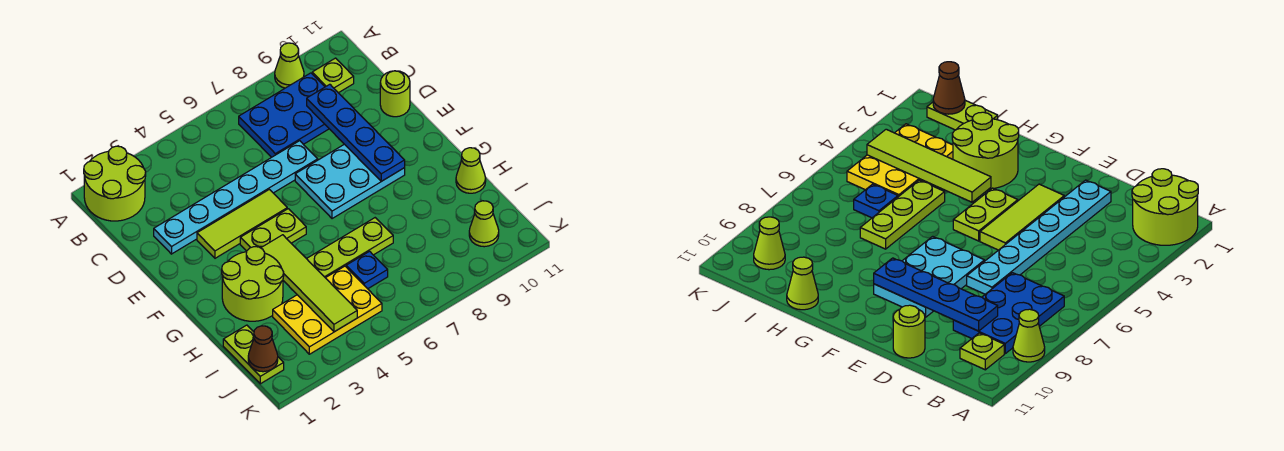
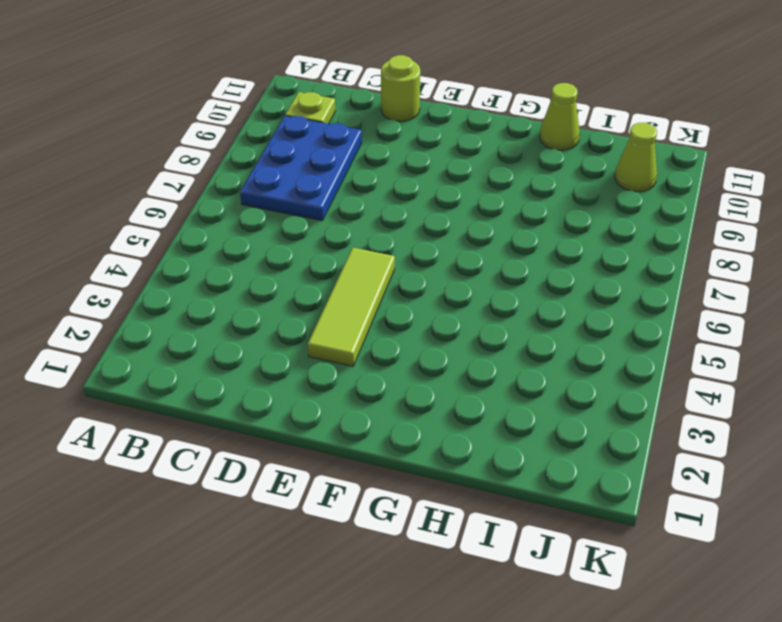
none -> lime 2x2 round brick [84,146,146,221]
none -> lime 1x1 cone [275,43,304,88]
none -> cyan 1x6 plate [154,141,318,254]

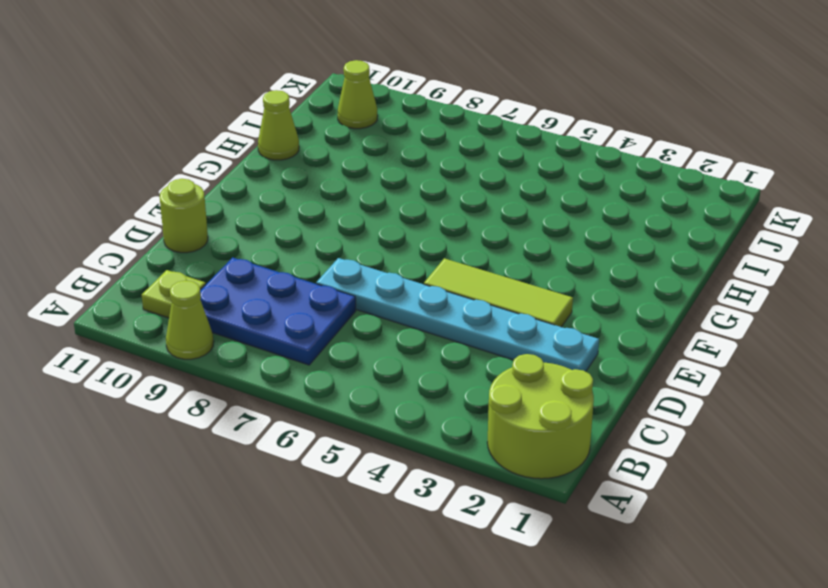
none -> cyan 2x3 plate [295,144,405,219]
none -> lime 1x2 plate [240,209,306,251]
none -> lime 2x2 round brick [222,247,284,321]

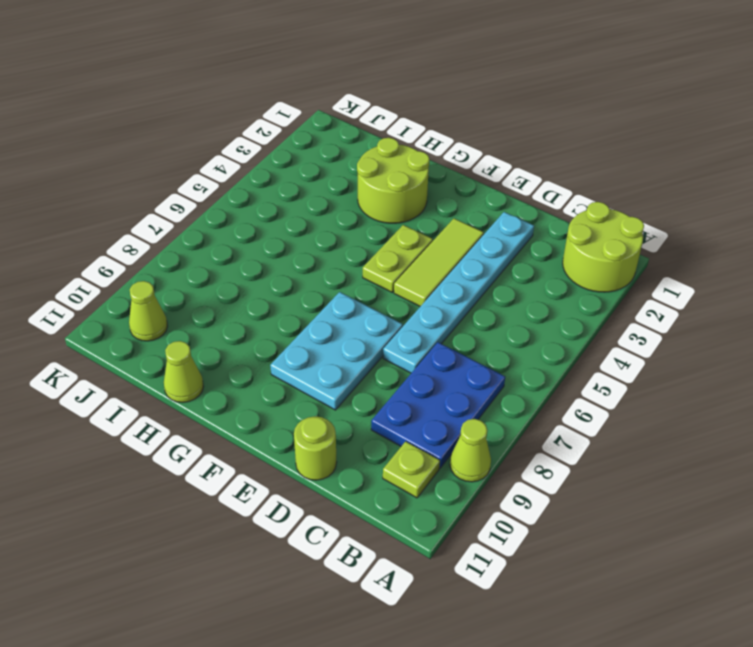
none -> lime 1x3 plate [307,218,393,278]
none -> lime 1x2 plate [223,325,284,384]
none -> yellow 2x3 plate [273,266,382,354]

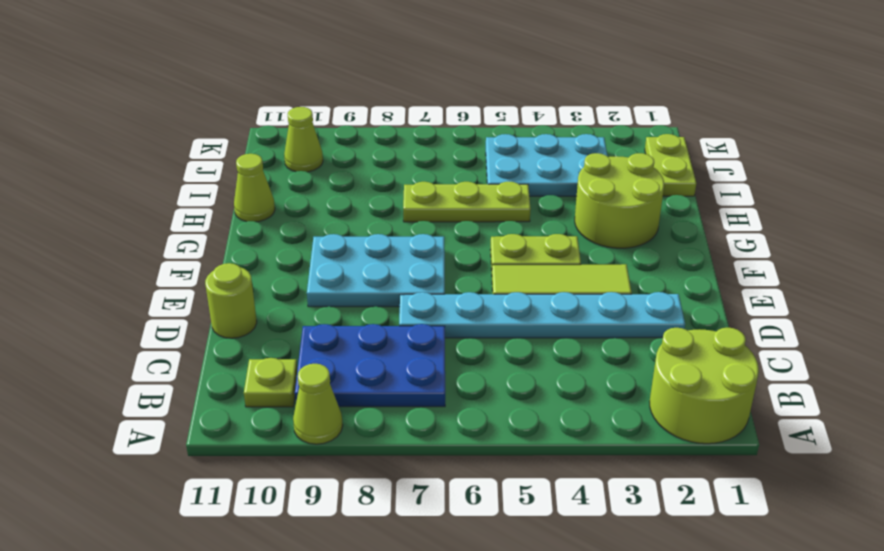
cyan 2x3 plate [486,134,607,196] -> yellow 2x3 plate [273,266,382,354]
none -> blue 1x1 plate [346,251,388,289]
none -> blue 1x4 plate [307,84,405,181]
none -> lime 1x4 tile [261,235,357,332]

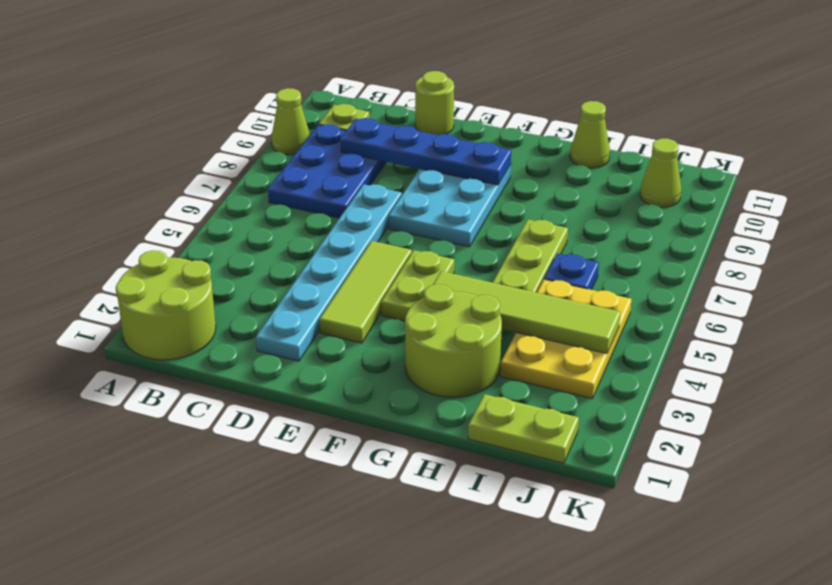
none -> brown 1x1 cone [248,326,278,372]

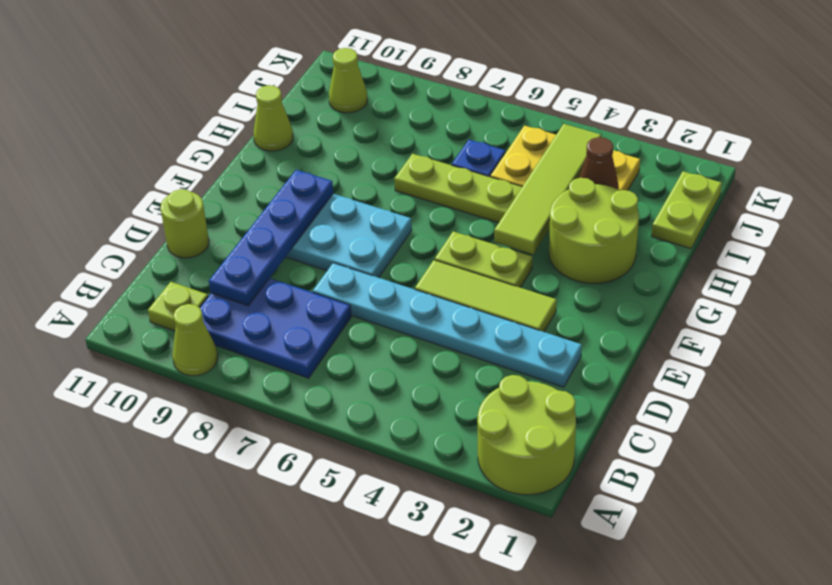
brown 1x1 cone [579,137,619,190] -> brown 1x1 cone moved to [248,326,278,372]

